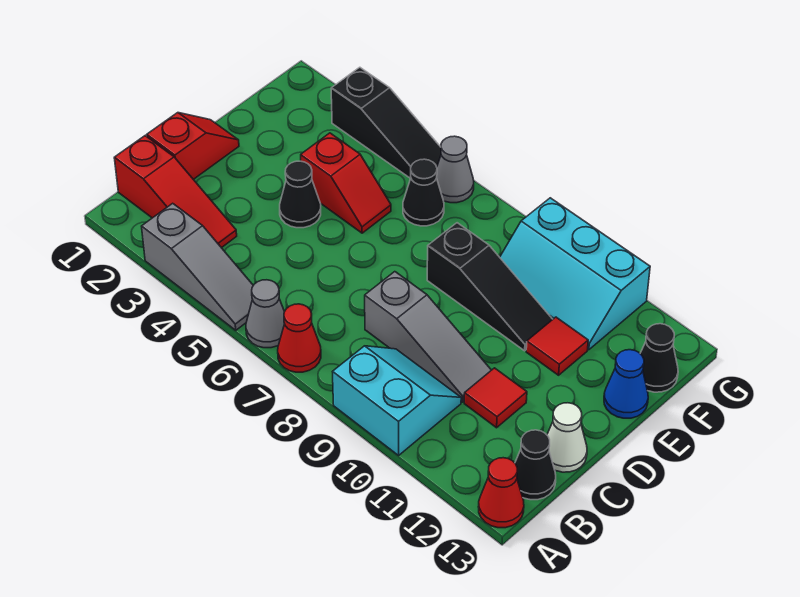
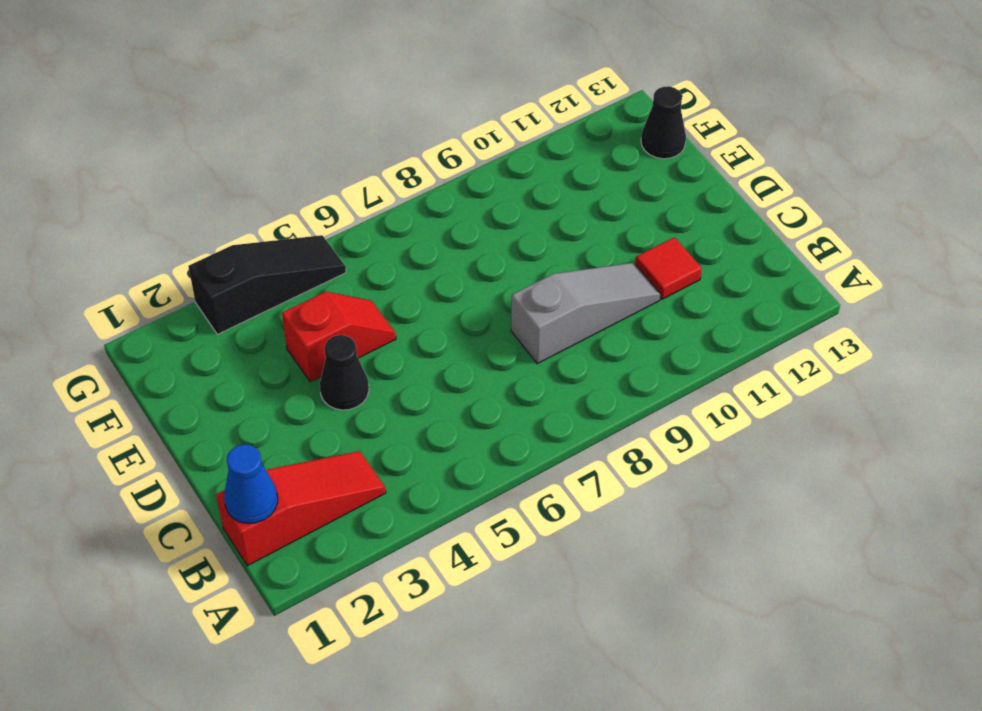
blue 1x1 cone [224,445,278,523] -> blue 1x1 cone moved to [604,350,648,418]
none -> grey 1x3 slope [142,203,253,330]
none -> grey 1x1 cone [246,280,285,348]
none -> red 1x1 cone [278,304,321,372]

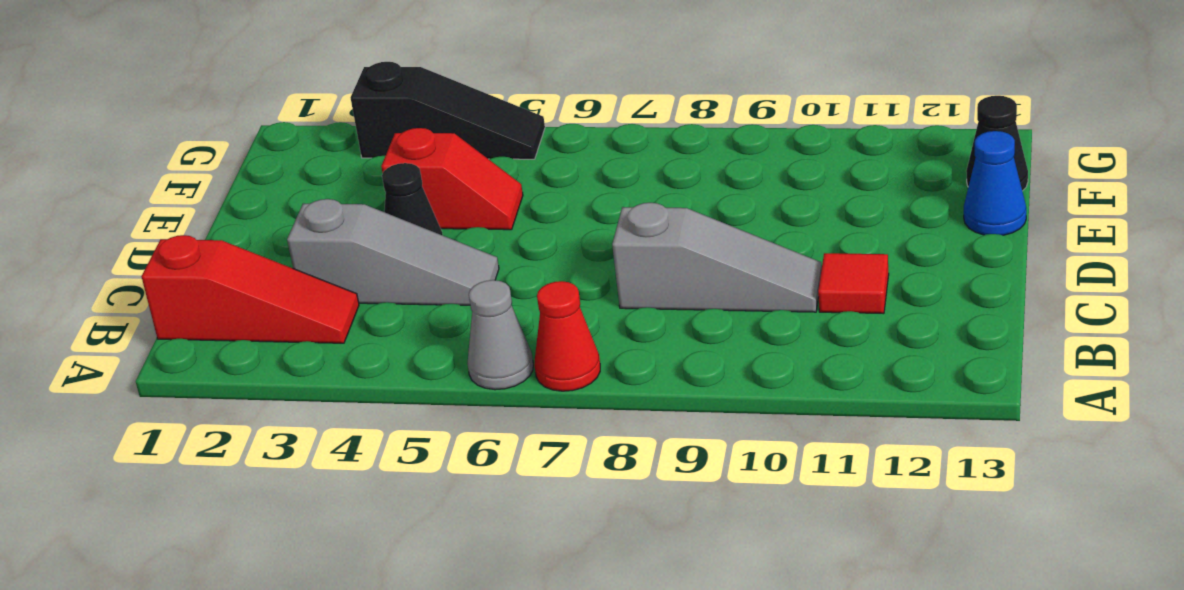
grey 1x3 slope [287,199,499,305] -> grey 1x3 slope moved to [142,203,253,330]
none -> cyan 2x2 slope [333,346,461,455]
none -> red 1x1 cone [478,458,524,528]
none -> black 1x1 cone [515,430,556,500]

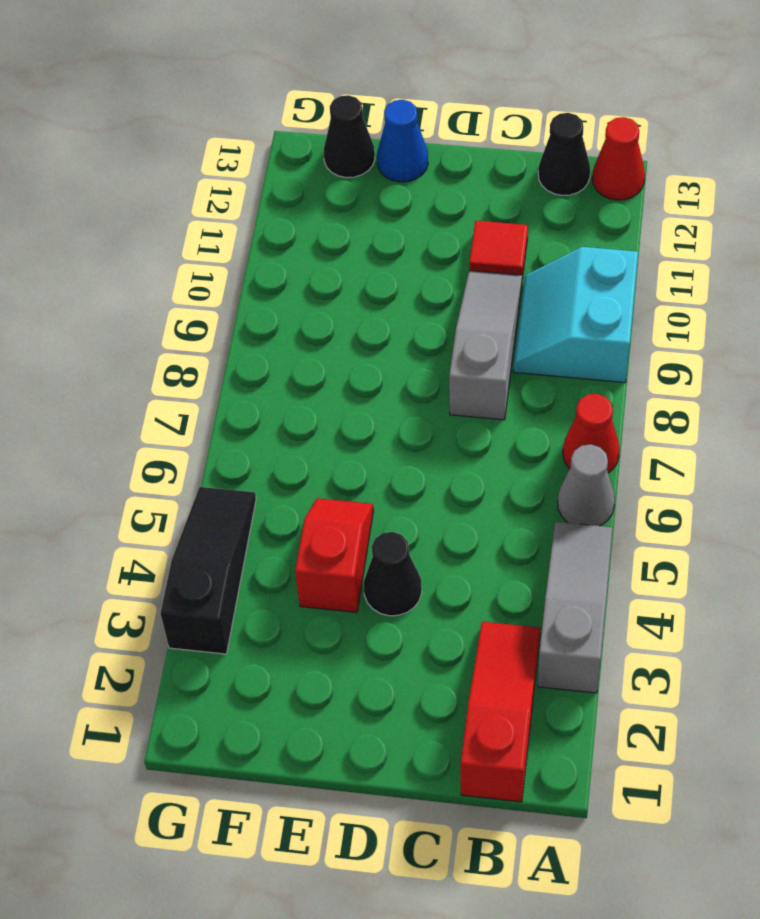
none -> red 1x2 slope [147,113,239,179]
none -> white 1x1 cone [547,403,587,472]
none -> black 1x3 slope [427,223,553,351]

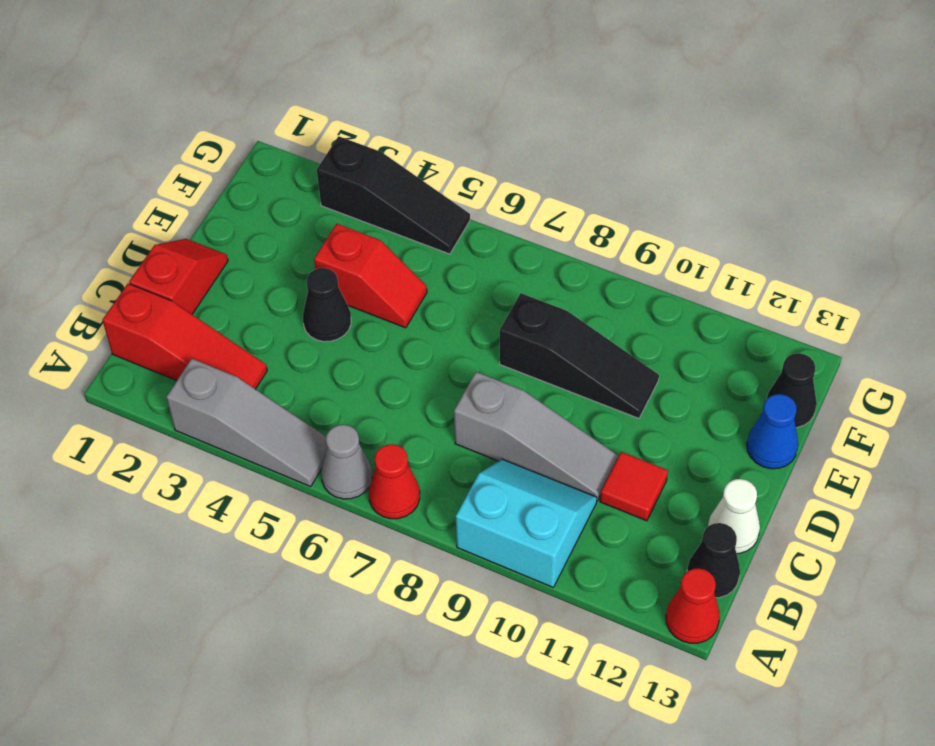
none -> red 1x1 tile [526,317,588,375]
none -> black 1x1 cone [403,159,444,226]
none -> cyan 2x3 slope [500,198,650,350]

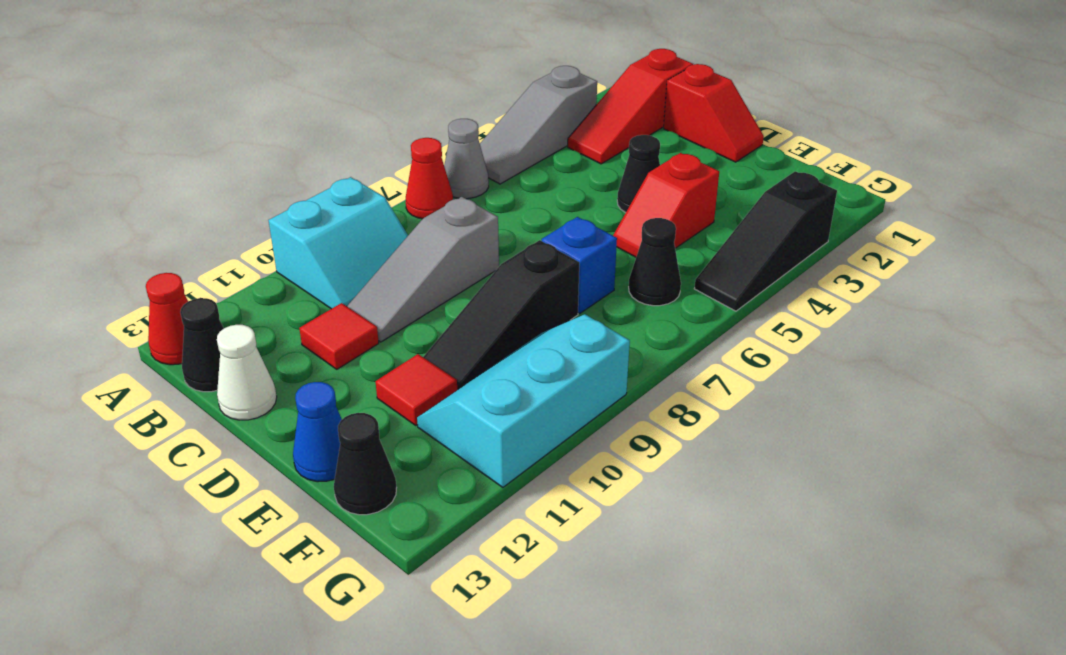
blue 1x1 brick [542,217,617,313] -> none
none -> grey 1x1 cone [437,136,474,203]

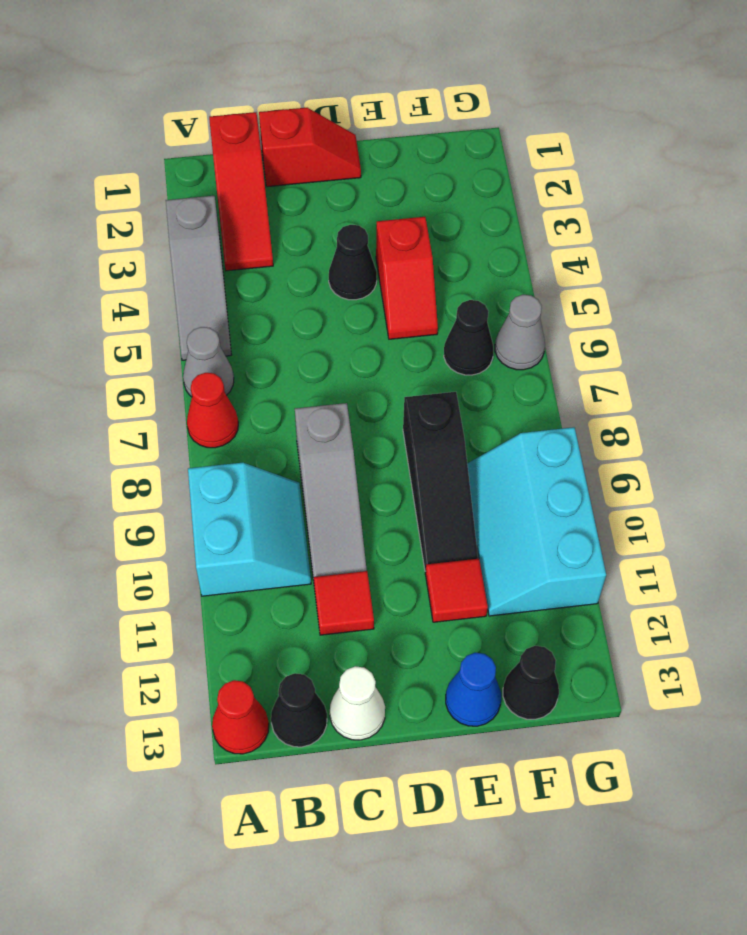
none -> black 1x3 slope [331,67,441,178]

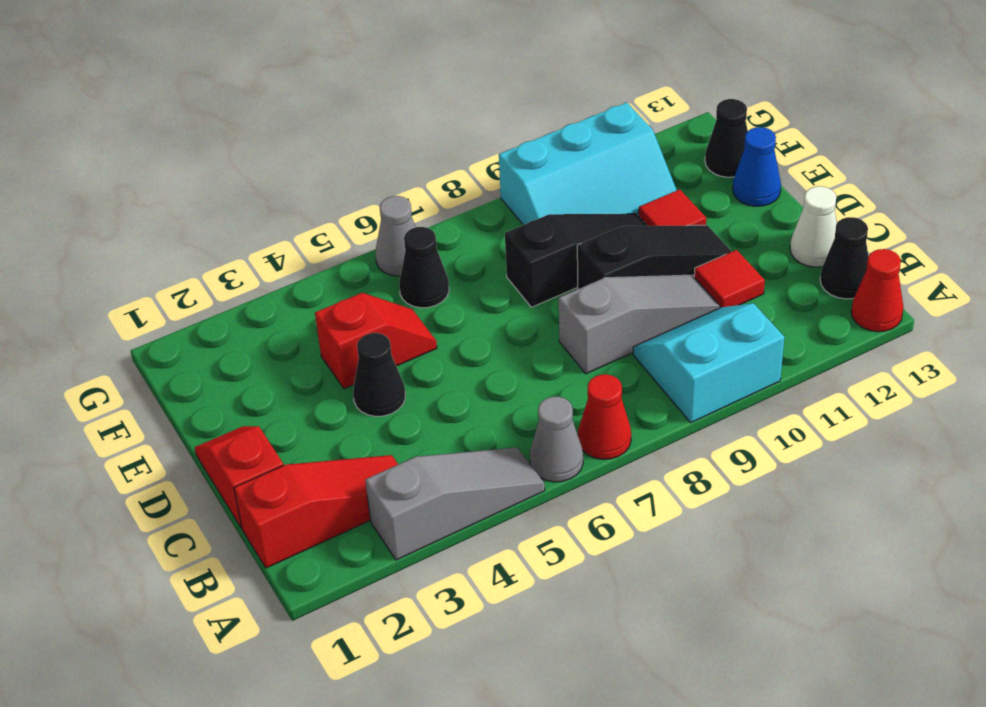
black 1x3 slope [577,225,732,289] -> black 1x3 slope moved to [331,67,441,178]

